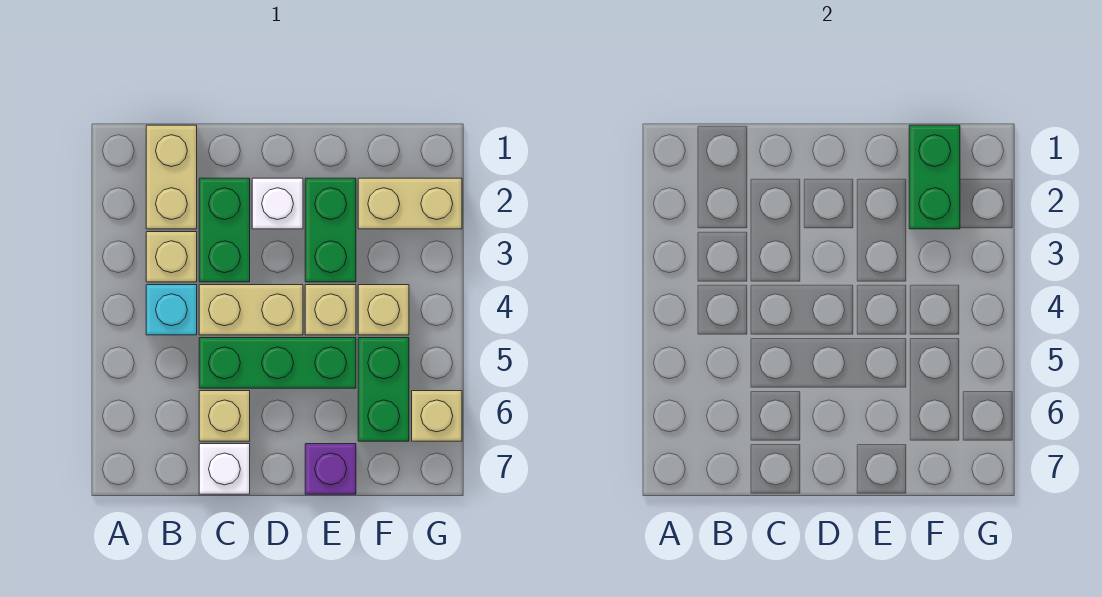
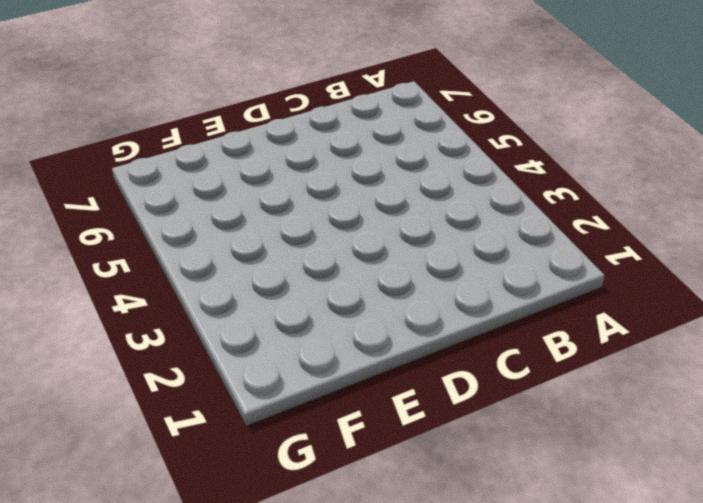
none -> tan 1x2 brick [146,125,197,229]
none -> tan 1x1 brick [146,232,197,282]
none -> cyan 1x1 brick [146,285,197,335]

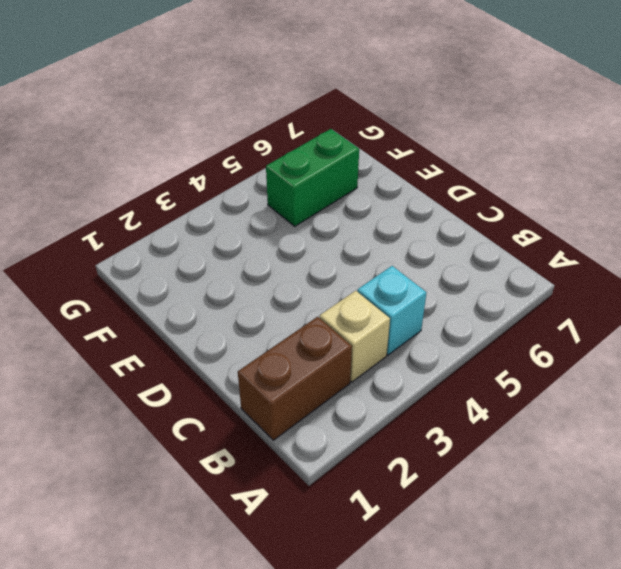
brown 1x2 brick [238,317,352,440] -> tan 1x2 brick [146,125,197,229]
none -> green 1x2 brick [199,178,250,282]
none -> tan 1x2 brick [199,285,303,335]
none -> green 1x3 brick [199,338,356,388]

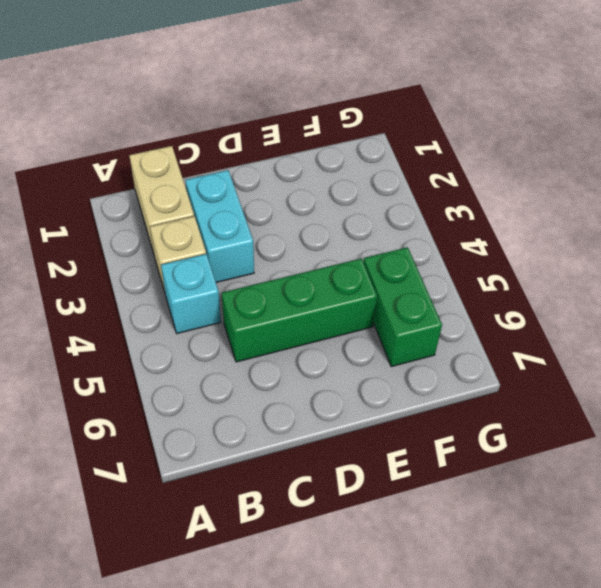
cyan 1x2 brick [185,170,254,282] -> green 1x2 brick [199,178,250,282]
none -> tan 1x2 brick [199,285,303,335]
none -> tan 1x1 brick [199,391,250,441]
none -> white 1x1 brick [199,444,250,494]

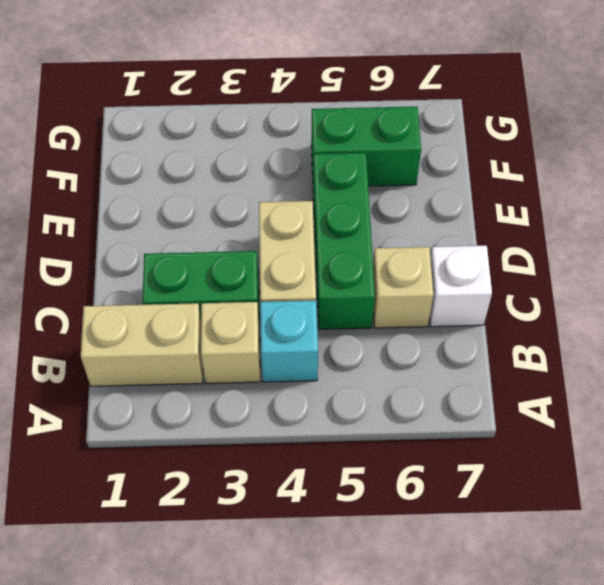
none -> white 1x1 brick [252,178,303,229]
none -> green 1x2 brick [305,178,356,282]
none -> tan 1x1 brick [305,285,356,335]

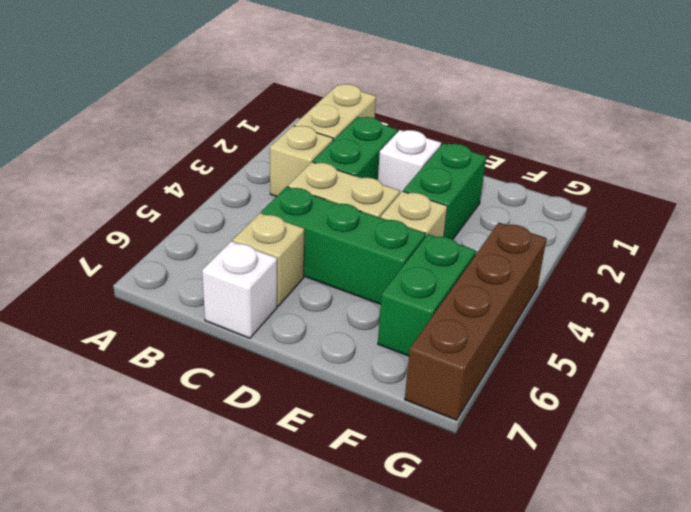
brown 1x4 brick [405,223,547,420] -> tan 1x1 brick [412,391,462,441]
none -> cyan 1x1 brick [146,285,197,335]
none -> purple 1x1 brick [305,444,356,494]
none -> tan 1x2 brick [358,178,462,229]

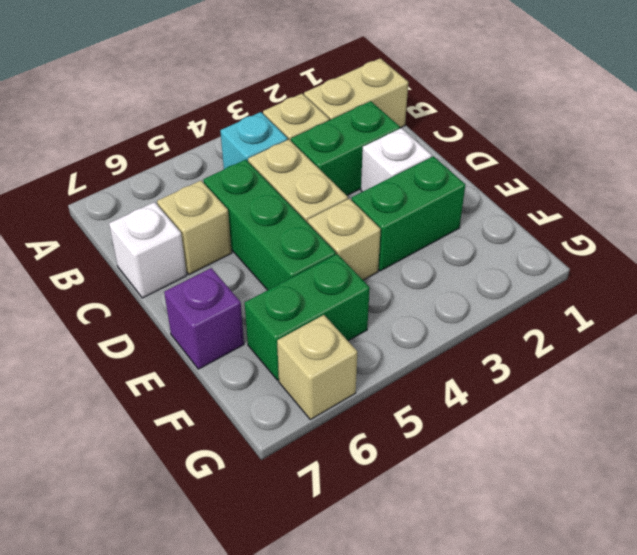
none -> tan 1x2 brick [358,178,462,229]
none -> tan 1x1 brick [358,285,409,335]
none -> green 1x2 brick [909,125,960,229]

